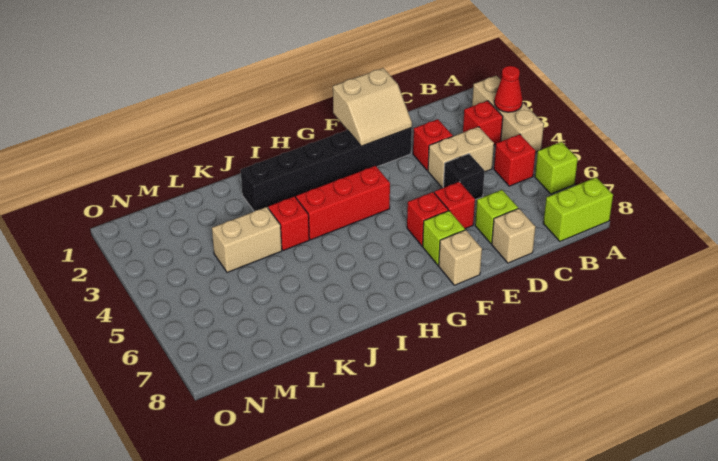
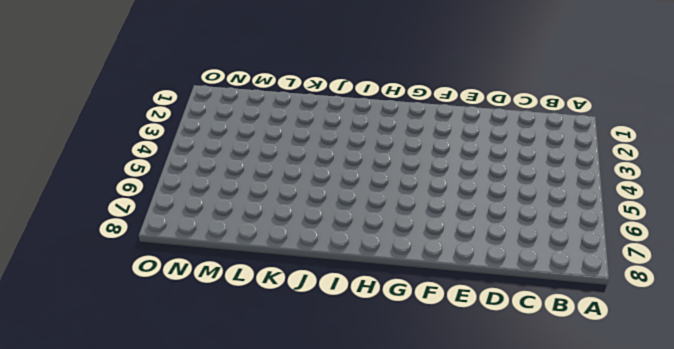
none -> tan 1x3 brick [472,76,544,152]
none -> lime 1x1 brick [535,142,578,194]
none -> lime 1x2 brick [543,177,613,241]

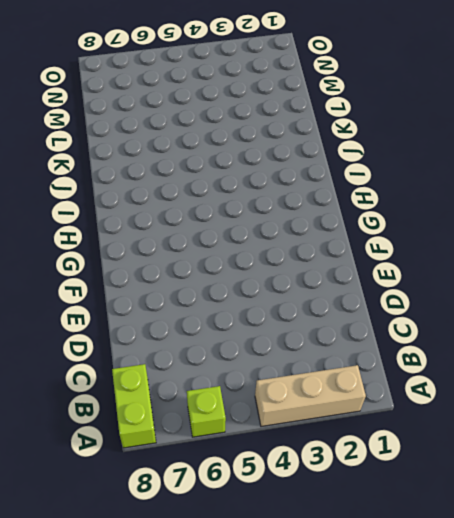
none -> red 1x1 brick [463,101,503,145]
none -> red 1x1 brick [494,134,536,186]
none -> tan 1x2 brick [428,127,494,188]

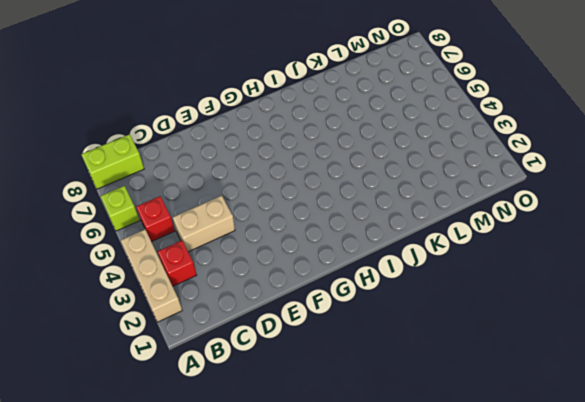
none -> red 1x1 brick [413,119,453,171]
none -> black 1x1 brick [443,154,485,200]
none -> lime 1x1 brick [475,190,518,244]

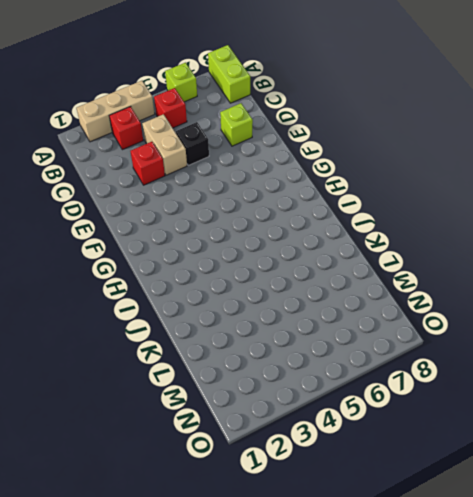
none -> tan 1x1 brick [492,209,535,263]
none -> black 1x6 brick [241,128,412,211]
none -> red 1x1 brick [434,182,475,229]

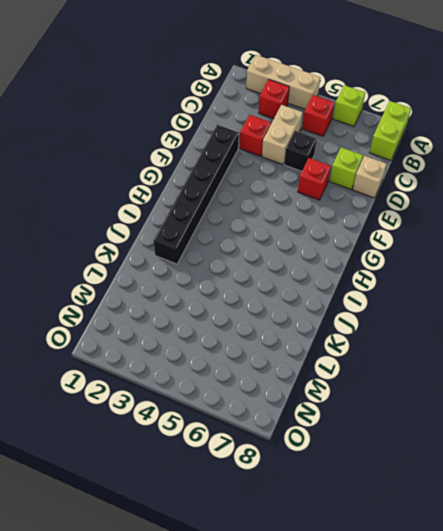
none -> red 1x1 brick [407,192,448,246]
none -> lime 1x1 brick [423,211,465,265]
none -> tan 1x1 brick [439,230,482,285]

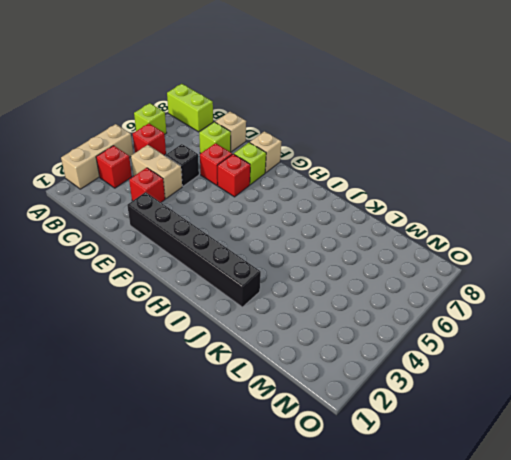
none -> red 1x3 brick [296,166,390,240]
none -> red 1x1 brick [268,196,309,251]
none -> tan 1x2 brick [212,207,282,272]

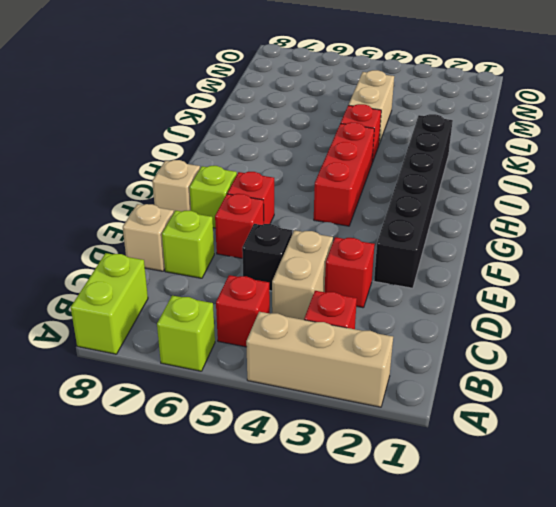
none -> red 1x1 cone [494,66,523,112]
none -> tan 2x2 slope [333,68,412,146]

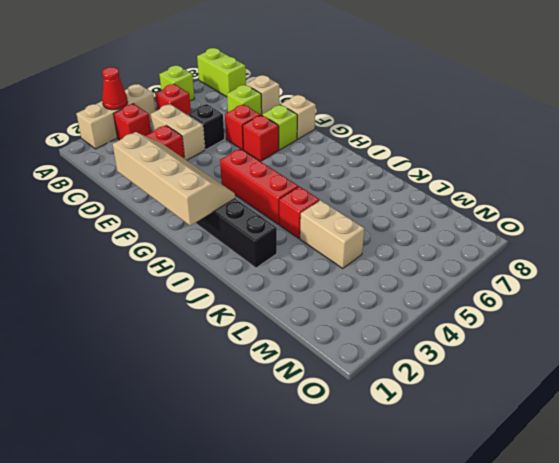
tan 2x4 slope [113,132,235,226] -> tan 2x2 slope [333,68,412,146]

